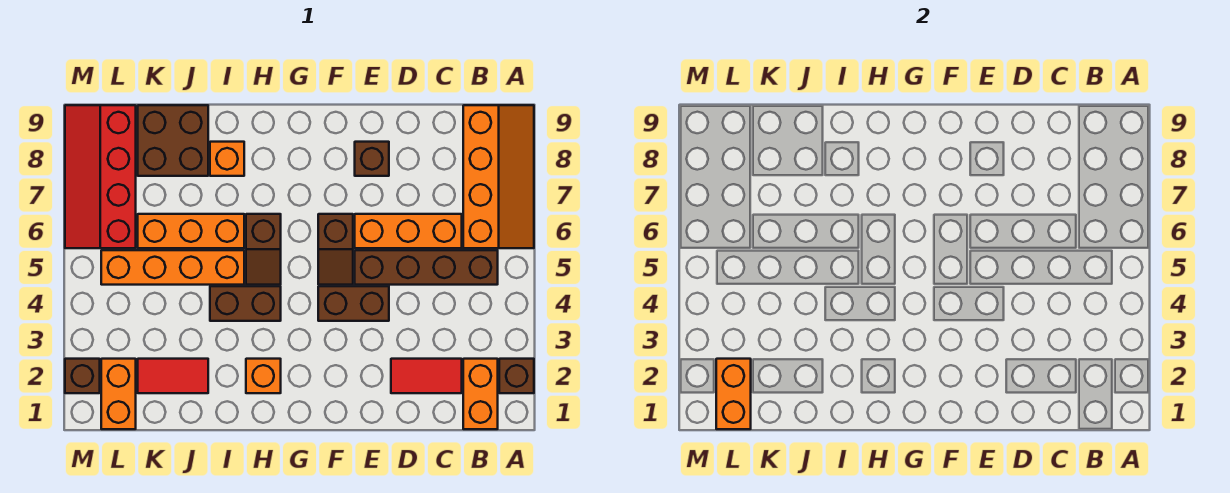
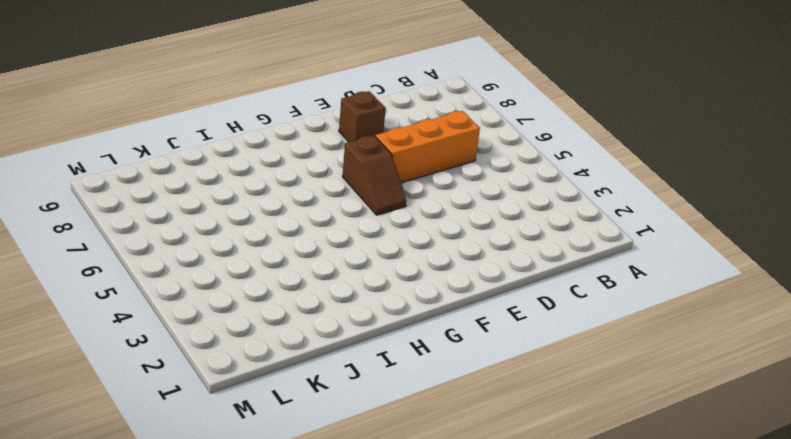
none -> brown 1x1 brick [499,359,534,393]
none -> orange 2x4 slope [463,105,534,248]
none -> orange 1x2 brick [463,359,498,429]

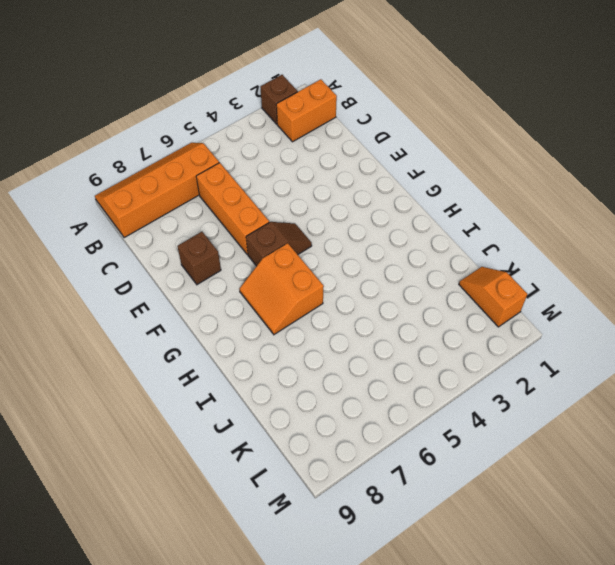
orange 2x2 slope [239,243,324,334] -> brown 1x2 slope [246,214,281,285]
orange 1x2 slope [459,267,527,327] -> orange 1x2 brick [101,359,136,429]
none -> brown 1x4 brick [355,250,498,285]
none -> red 1x2 tile [391,359,462,393]
none -> brown 1x2 brick [318,286,389,321]

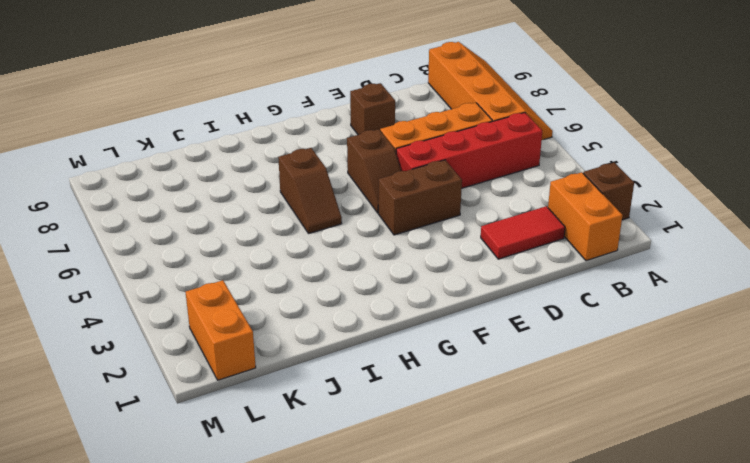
red 1x4 brick [396,113,542,188] -> brown 1x4 brick [355,250,498,285]
none -> orange 1x1 brick [246,359,281,393]
none -> brown 1x2 brick [210,286,281,321]
none -> orange 1x4 brick [101,250,244,285]

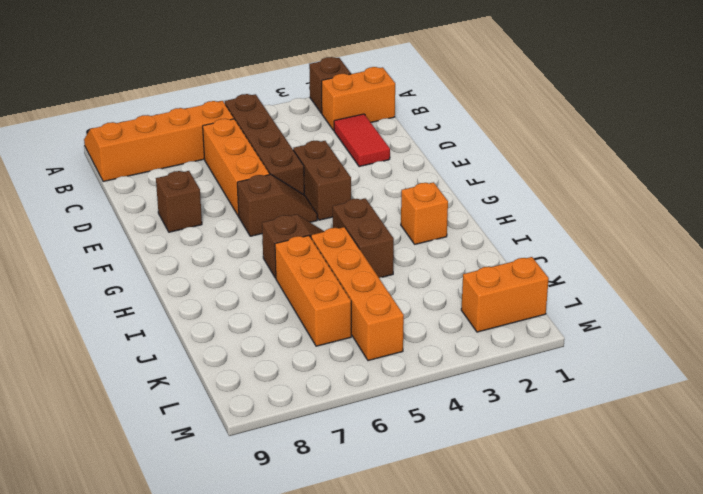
none -> orange 1x1 brick [210,142,244,176]
none -> red 1x2 tile [138,359,208,393]
none -> brown 2x2 brick [138,105,208,176]

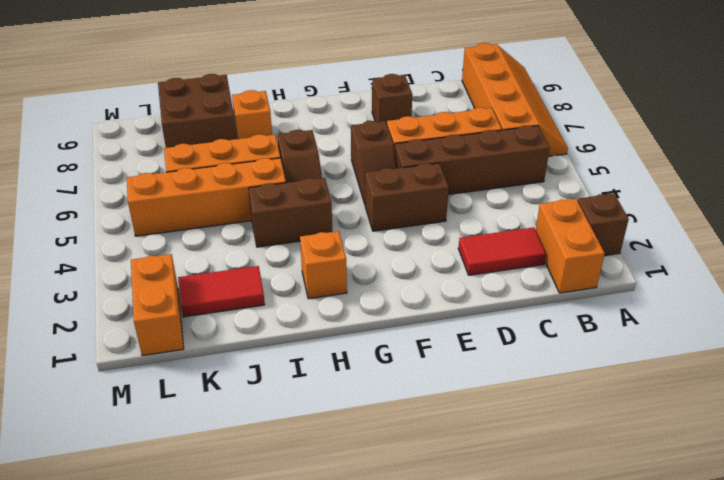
none -> red 2x4 slope [65,105,136,248]
none -> brown 1x1 brick [65,359,100,393]
none -> orange 1x2 brick [716,359,751,429]

